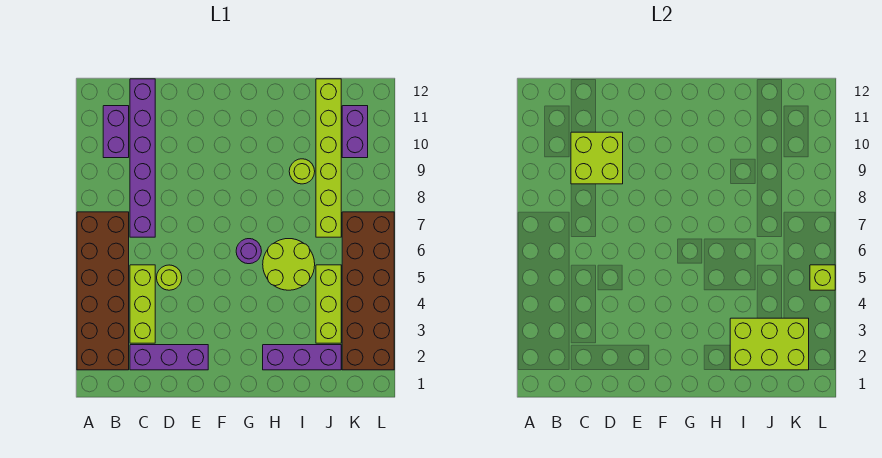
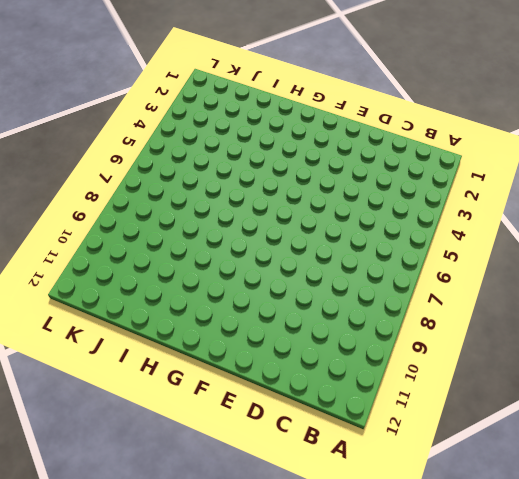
none -> brown 2x6 brick [77,212,129,370]
none -> purple 1x2 brick [103,106,129,158]
none -> purple 1x3 brick [130,345,208,370]

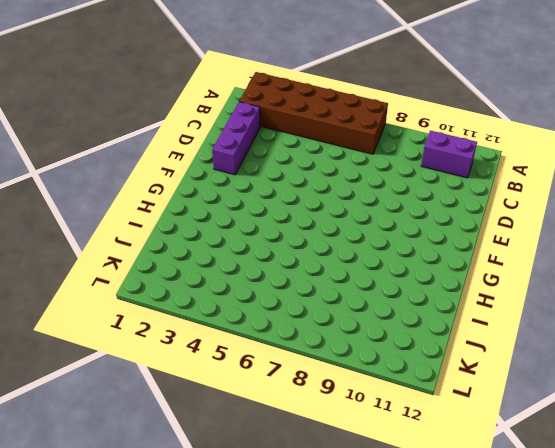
none -> lime 1x3 brick [130,265,155,343]
none -> purple 1x6 brick [130,79,155,237]
none -> lime 1x1 round brick [157,265,182,290]

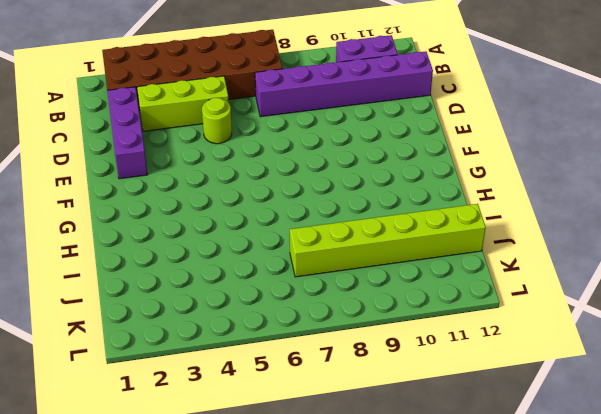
none -> purple 1x1 round brick [236,239,261,264]
none -> purple 1x3 brick [263,345,341,370]
none -> lime 2x2 round brick [263,239,315,290]

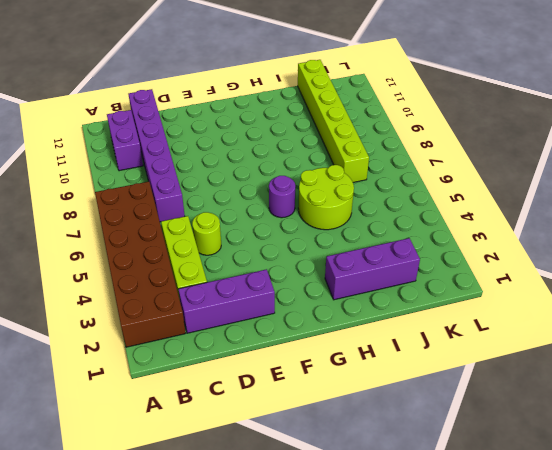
none -> lime 1x1 round brick [289,159,315,184]
none -> lime 1x3 brick [316,265,341,343]
none -> brown 2x6 brick [342,212,394,370]

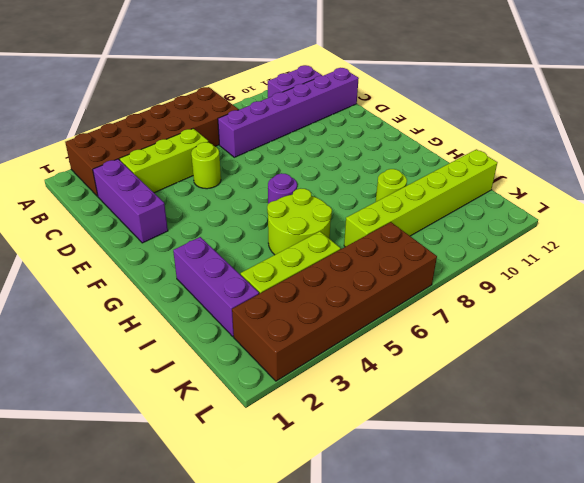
none -> purple 1x2 brick [342,106,368,158]
none -> lime 2x2 brick [571,132,623,184]
none -> lime 2x3 brick [730,318,809,370]

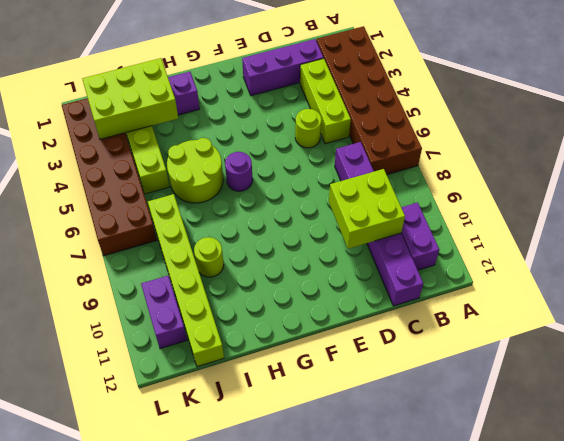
none -> lime 1x1 brick [810,265,835,290]

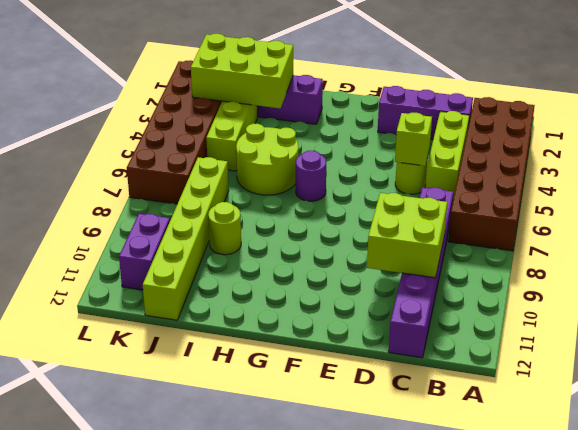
lime 1x1 brick [395,113,432,166] -> lime 1x1 brick moved to [810,265,835,290]
none -> purple 1x2 brick [103,106,129,158]

